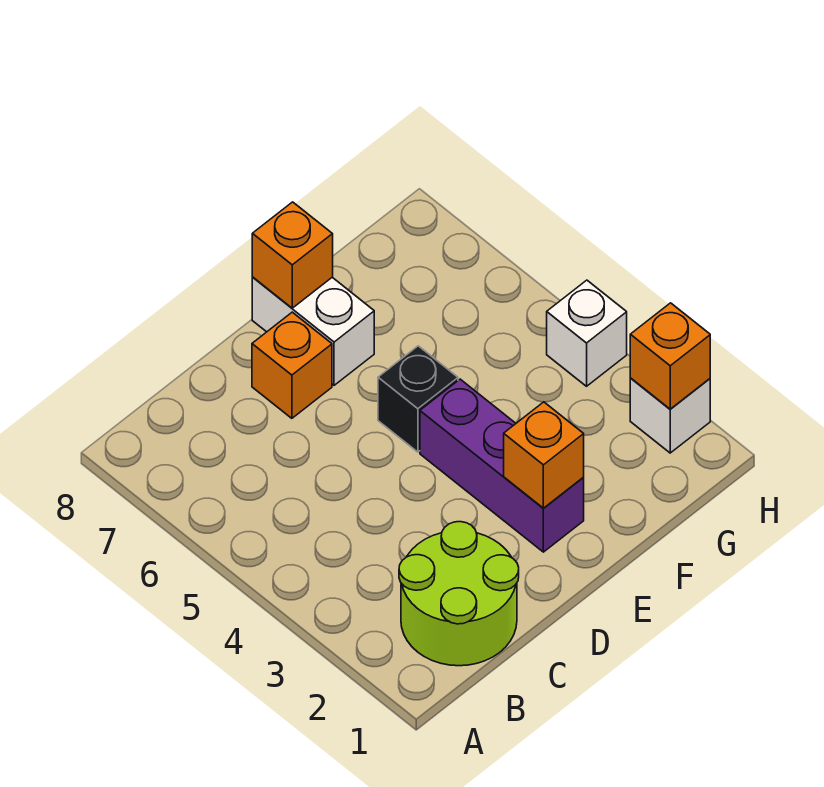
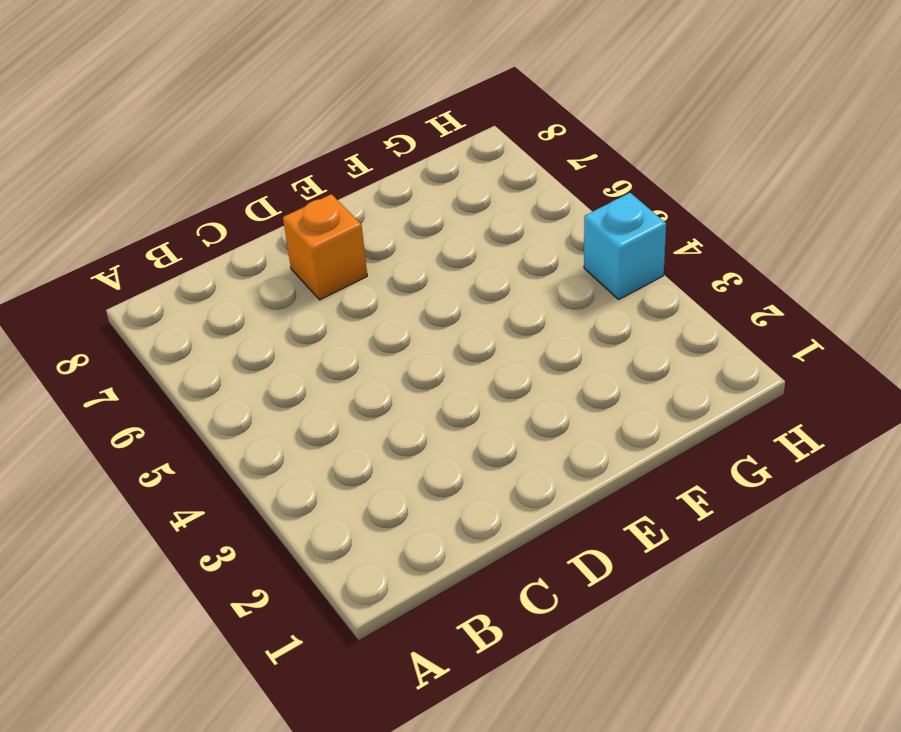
cyan 1x1 brick [584,193,666,300] -> white 1x1 brick [547,280,627,386]
none -> lime 2x2 round brick [399,522,519,666]
none -> purple 1x3 brick [420,379,584,552]

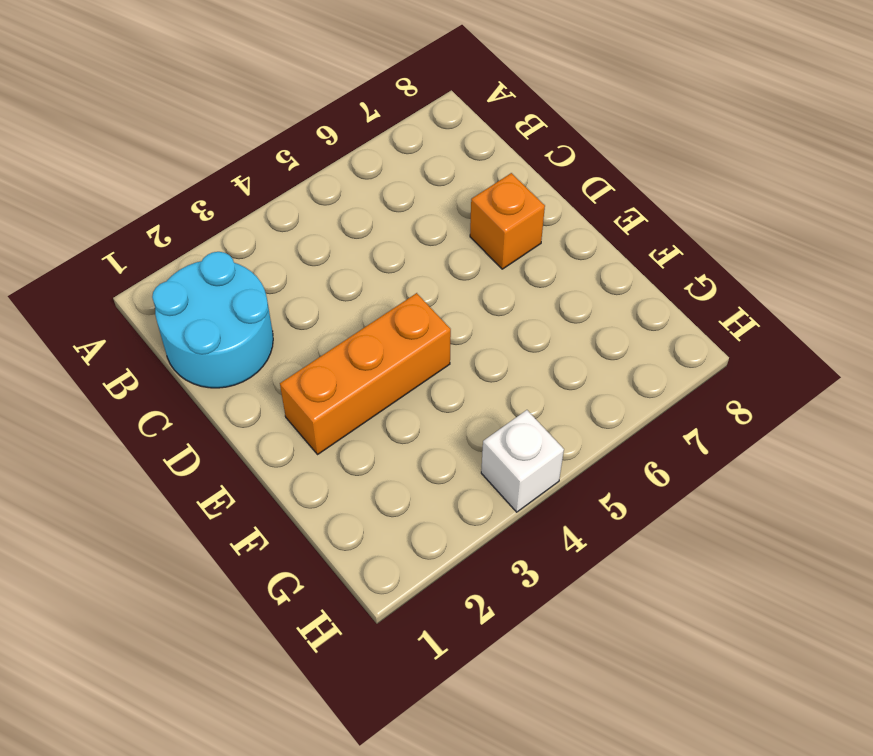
cyan 2x2 round brick [152,252,273,388] -> lime 2x2 round brick [399,522,519,666]
orange 1x3 brick [280,293,451,454] -> purple 1x3 brick [420,379,584,552]
none -> black 1x1 brick [378,346,458,452]
none -> white 1x2 brick [252,277,374,385]

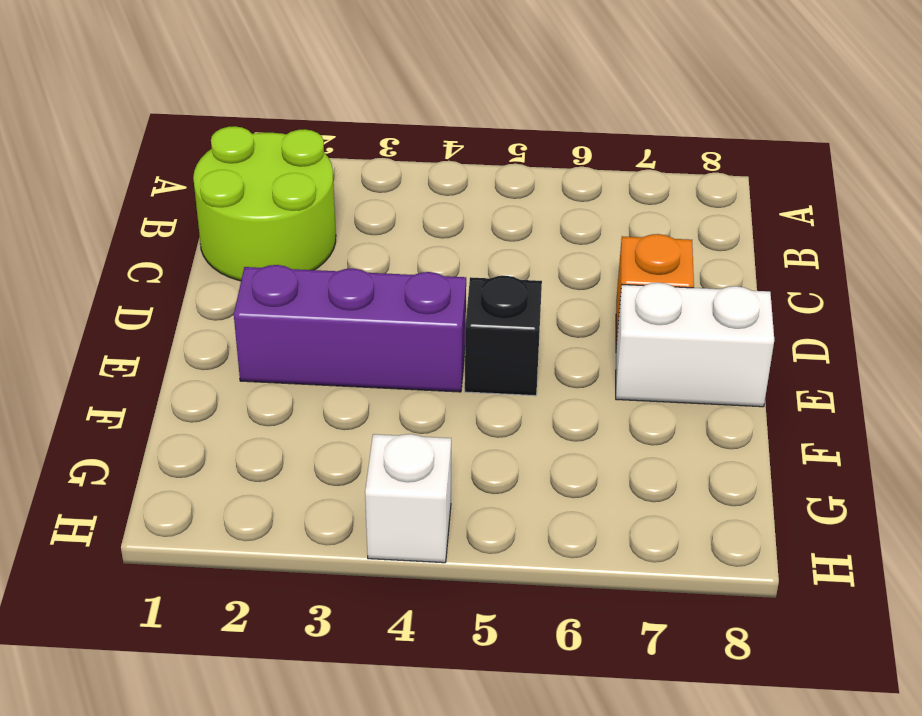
none -> white 1x1 brick [630,378,710,453]
none -> orange 1x1 brick [504,402,584,508]

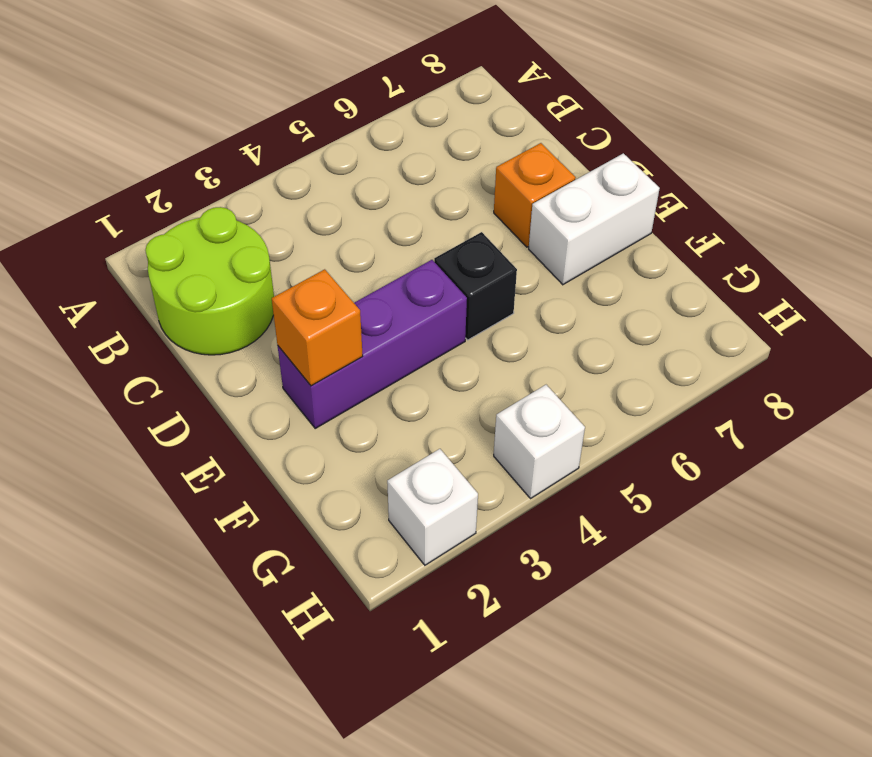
none -> orange 1x1 brick [252,202,333,308]
none -> orange 1x1 brick [630,303,710,409]

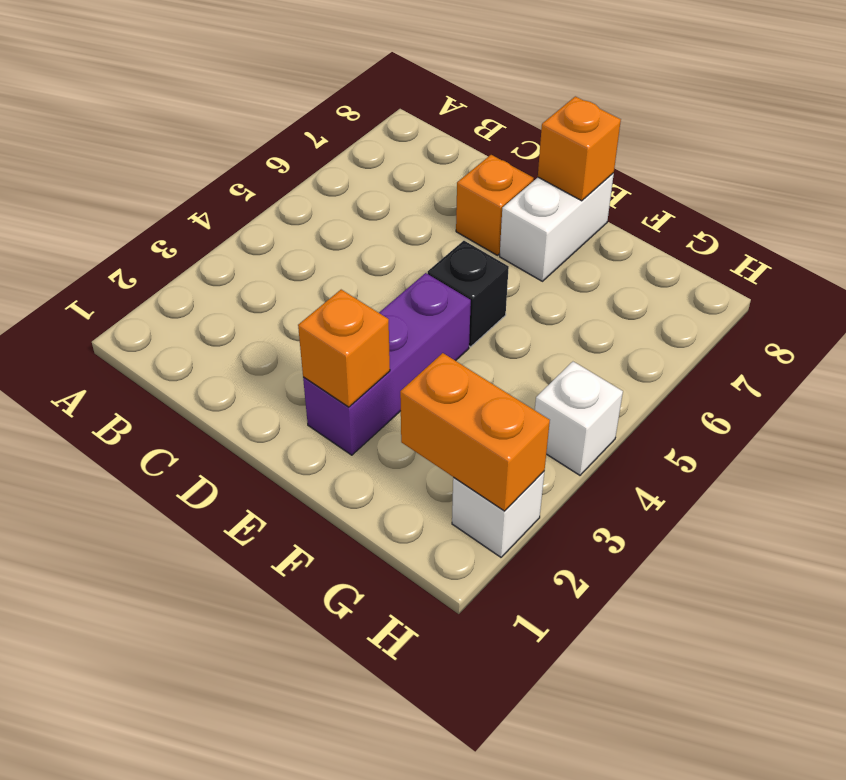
orange 1x2 brick [400,353,550,511] -> orange 1x1 brick [630,303,710,409]
none -> lime 2x2 round brick [399,522,519,666]

